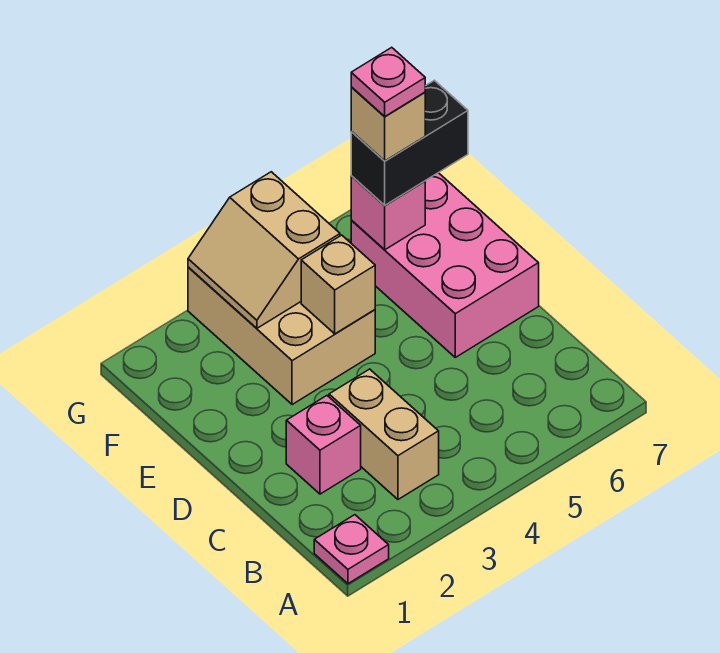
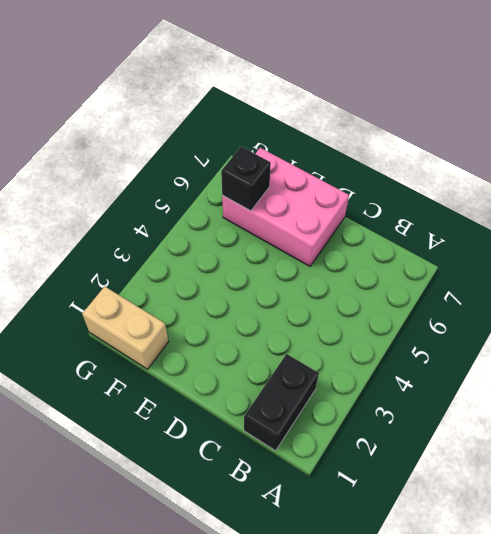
black 1x2 brick [244,354,319,451] -> black 1x2 brick moved to [351,80,468,205]
tan 1x2 brick [82,286,169,369] -> tan 1x2 brick moved to [329,369,439,499]
black 1x1 brick [221,147,271,211] -> pink 1x1 brick [351,176,425,250]
none -> pink 1x1 plate [314,515,389,584]
none -> pink 1x1 brick [286,396,361,494]

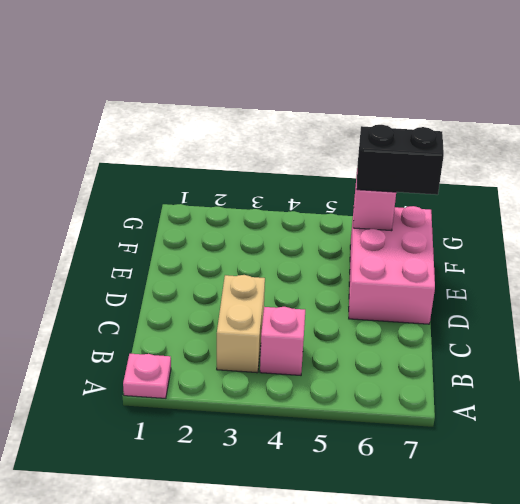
pink 1x1 brick [260,307,305,375] -> pink 1x1 brick moved to [286,396,361,494]
none -> tan 2x3 brick [188,267,375,405]
none -> tan 1x1 brick [301,235,375,334]

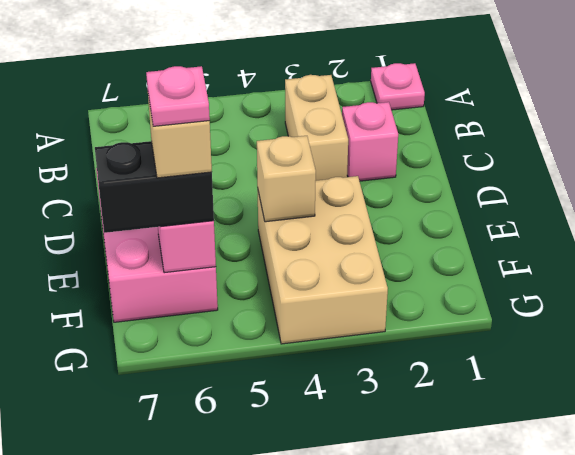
none -> tan 2x2 slope [188,172,340,328]

